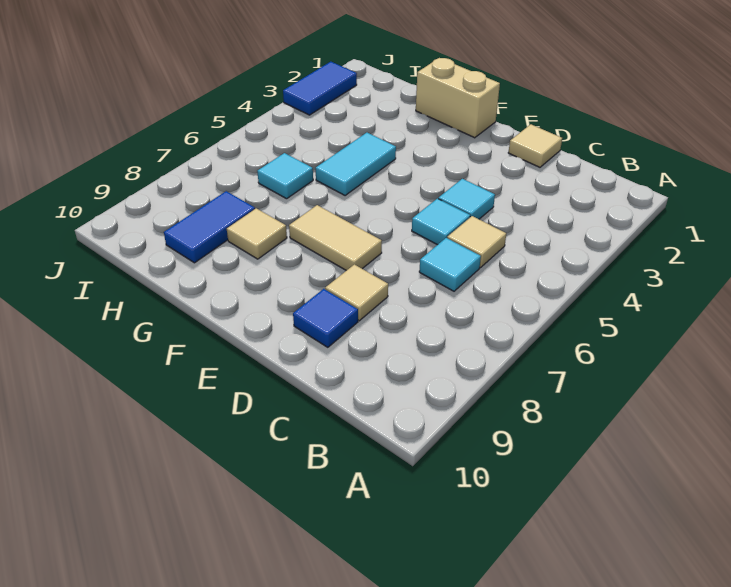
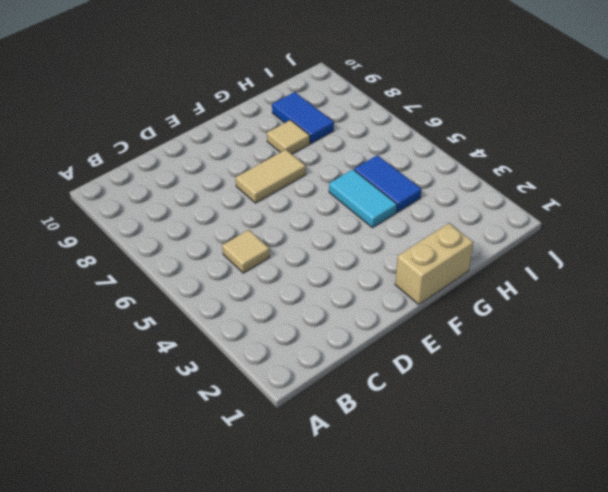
blue 1x2 tile [354,155,421,212] -> blue 1x2 tile moved to [283,62,357,115]
none -> cyan 1x1 tile [419,238,481,291]
none -> tan 1x1 tile [508,124,562,167]
none -> cyan 1x1 tile [438,179,495,219]

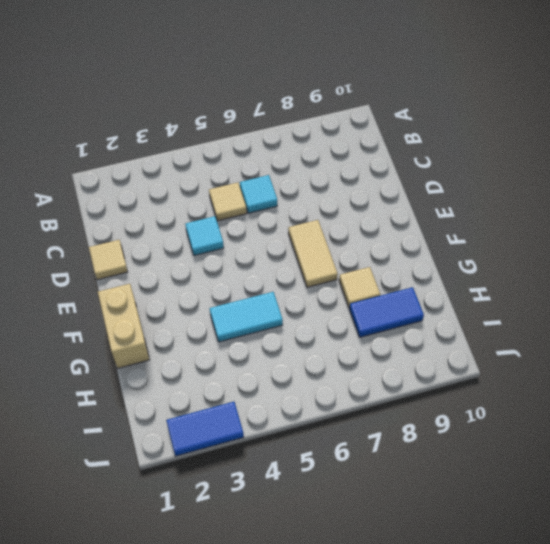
none -> cyan 1x1 tile [412,198,470,245]
none -> tan 1x1 tile [325,264,388,321]
none -> blue 1x1 tile [293,289,358,347]

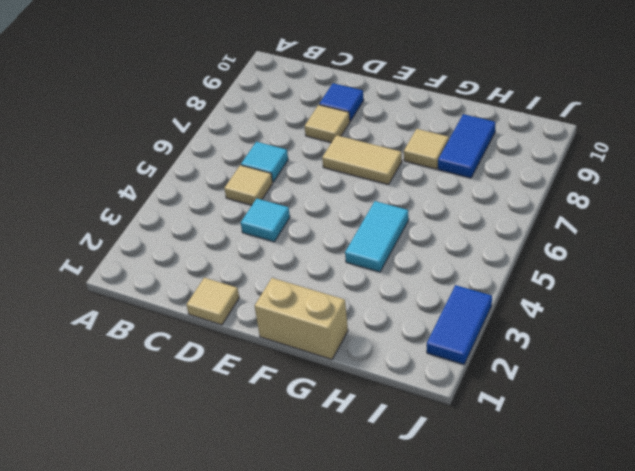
none -> cyan 1x1 tile [412,198,470,245]
none -> cyan 1x1 tile [257,153,313,199]

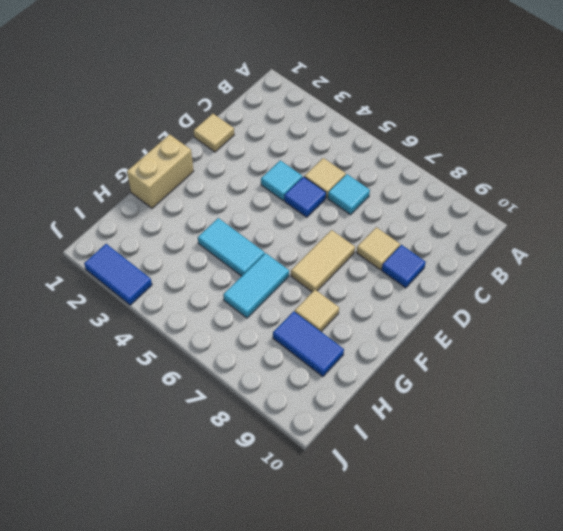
blue 1x1 tile [284,177,326,217] -> cyan 1x1 tile [412,198,470,245]
cyan 1x2 tile [223,253,289,318] -> cyan 1x1 tile [257,153,313,199]

